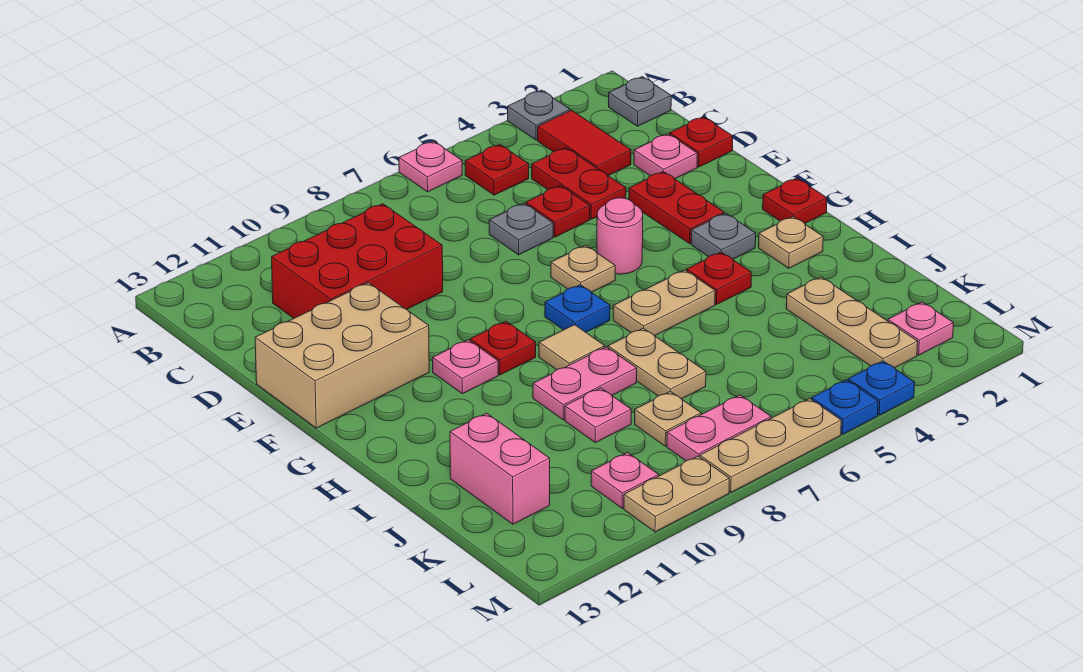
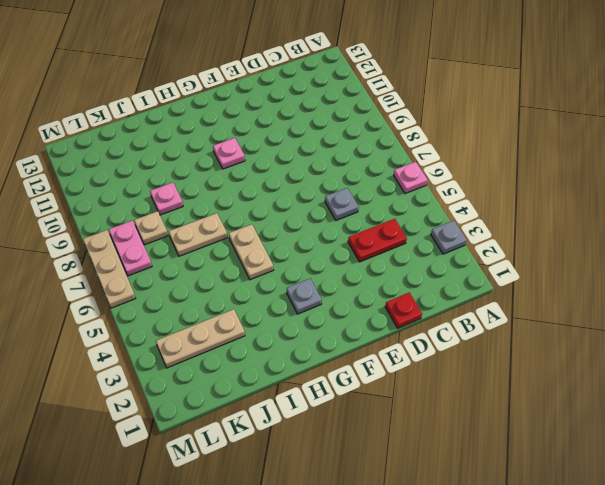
none -> grey 1x1 plate [609,77,671,126]
none -> red 1x2 tile [538,110,631,176]
none -> red 1x1 plate [465,144,529,195]
none -> red 2x3 brick [272,204,443,318]

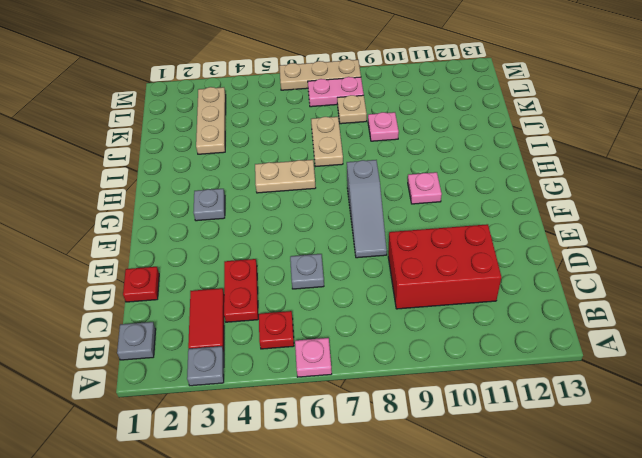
grey 1x3 slope [347,160,387,258] -> none
none -> pink 1x1 plate [634,134,697,179]
none -> red 1x1 plate [526,186,590,237]
none -> red 1x2 plate [629,171,724,244]
none -> tan 2x3 brick [255,283,429,428]

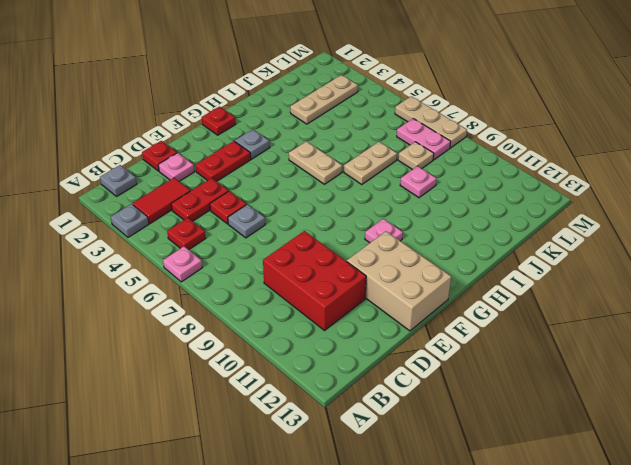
none -> pink 1x1 round brick [597,198,643,274]
none -> tan 1x1 plate [551,245,615,292]
none -> blue 1x1 plate [545,285,610,332]
none -> red 1x1 plate [470,321,536,375]

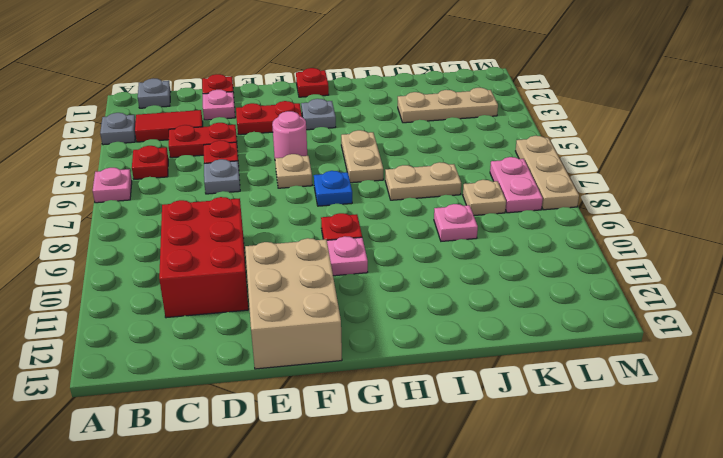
none -> tan 1x1 plate [759,217,823,268]
none -> red 1x1 plate [687,252,751,304]
none -> tan 1x1 tile [539,325,605,370]
none -> pink 1x2 plate [533,347,637,420]

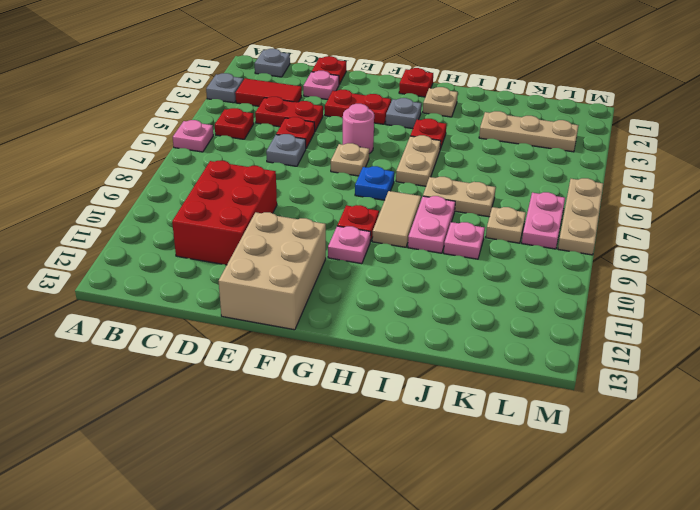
tan 1x2 tile [372,191,421,247] -> tan 1x1 tile [539,325,605,370]
none -> pink 1x2 brick [450,413,550,524]
none -> pink 1x1 plate [888,302,953,355]
none -> pink 1x1 plate [591,453,659,508]
none -> blue 1x1 plate [848,361,915,415]

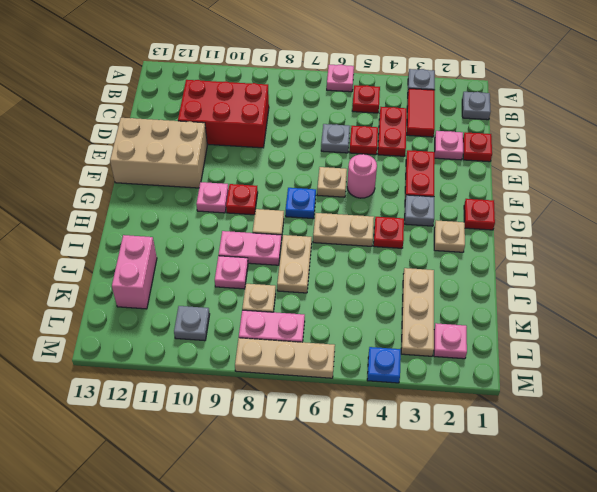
grey 1x1 plate [174,306,210,341] -> pink 1x1 plate [591,453,659,508]
none -> blue 1x1 plate [812,380,878,434]
none -> tan 1x2 plate [624,456,729,532]

